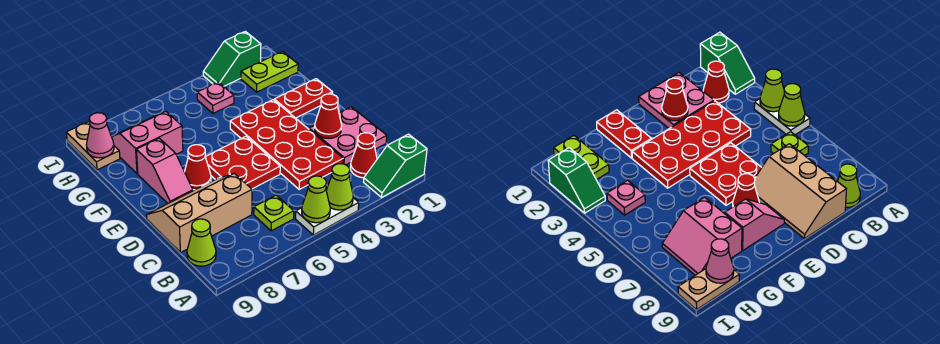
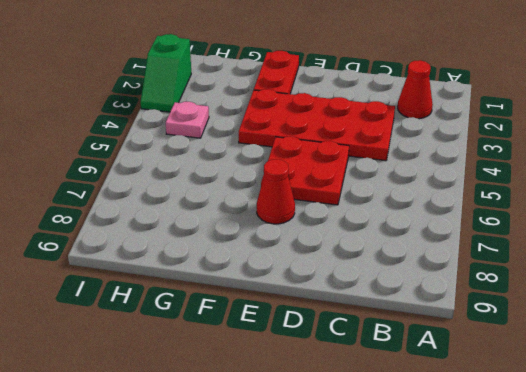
none -> green 1x2 slope [364,134,427,197]
none -> white 1x2 plate [296,198,359,235]
none -> lime 1x1 plate [254,195,294,231]

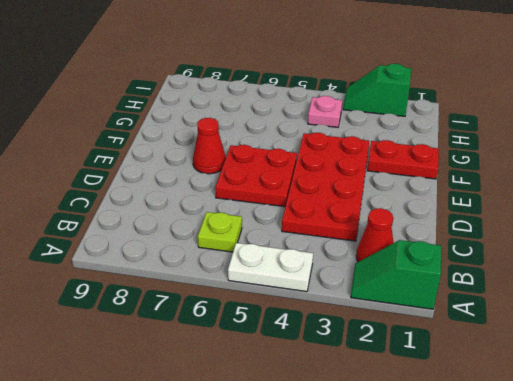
none -> lime 1x1 cone [187,219,216,266]
none -> pink 2x2 plate [309,107,387,165]
none -> tan 2x3 slope [147,173,252,253]

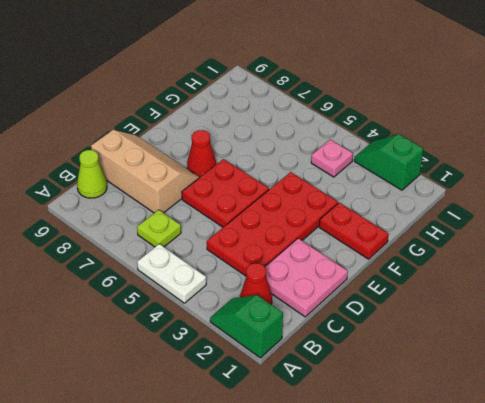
none -> pink 1x2 slope [136,138,193,203]
none -> pink 2x2 slope [112,111,183,174]
none -> lime 1x2 plate [241,52,298,92]

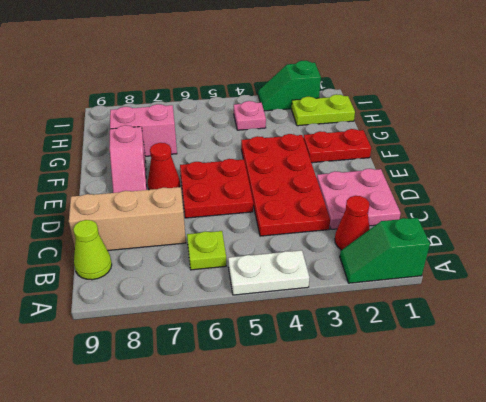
none -> tan 1x2 plate [66,122,120,170]
none -> lime 1x1 cone [326,164,353,210]
none -> lime 1x1 cone [302,176,330,223]

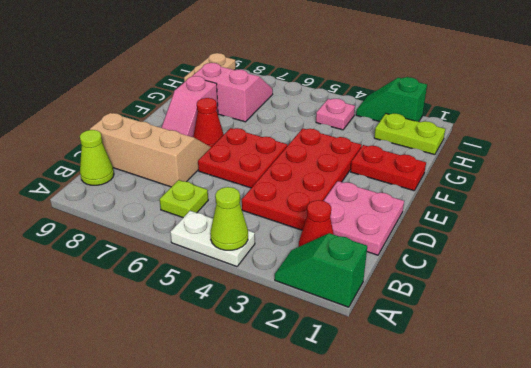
none -> lime 1x1 cone [302,176,330,223]
none -> red 1x1 cone [315,94,342,138]
none -> pink 1x1 cone [86,113,114,158]

